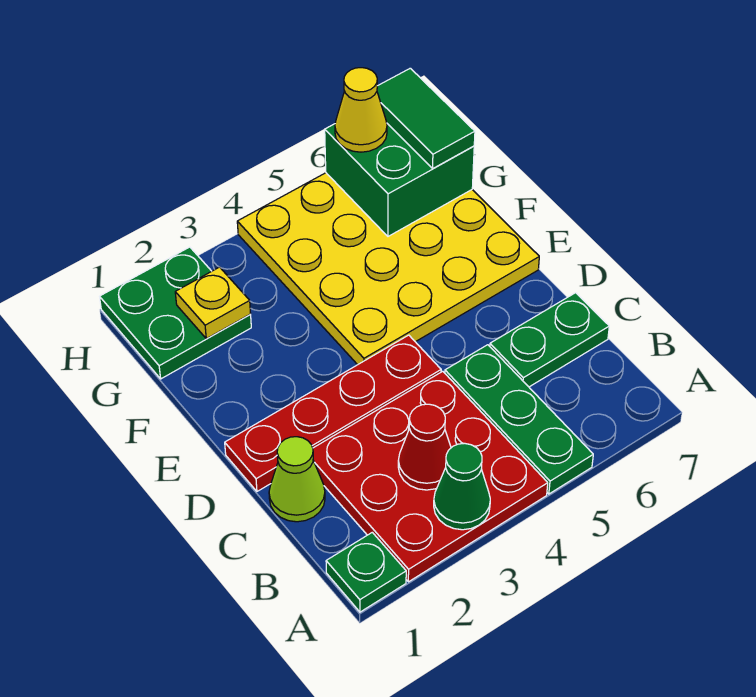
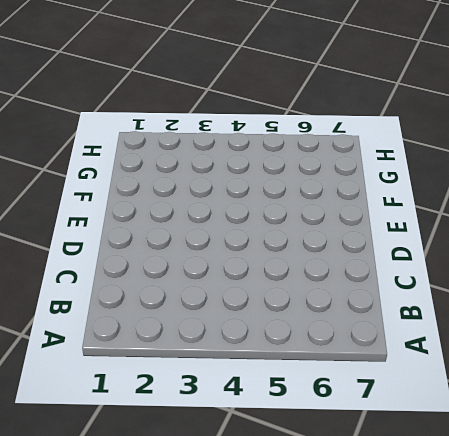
none -> green 1x1 plate [326,532,406,612]
none -> red 3x3 plate [313,371,548,582]
none -> green 1x3 plate [445,345,593,494]

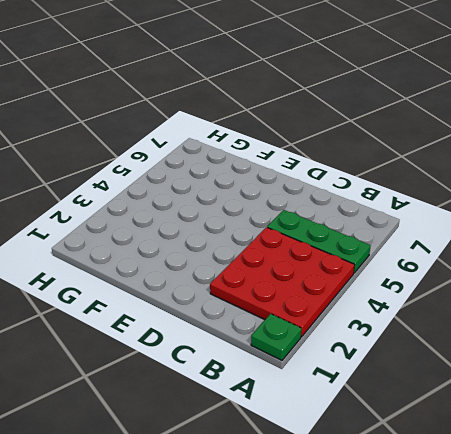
none -> lime 1x1 cone [269,437,325,522]
none -> green 1x2 plate [490,293,609,387]
none -> red 1x4 plate [225,335,441,491]

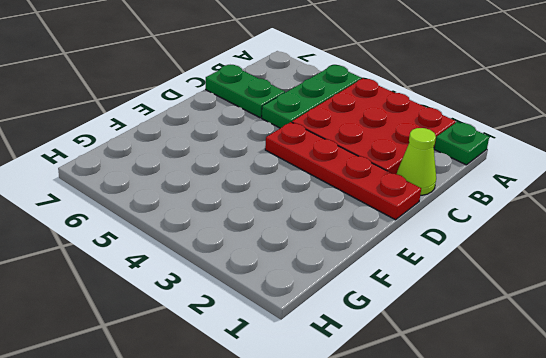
none -> yellow 4x4 plate [237,173,539,365]
none -> green 2x2 plate [100,247,251,379]
none -> green 1x1 cone [434,443,490,530]

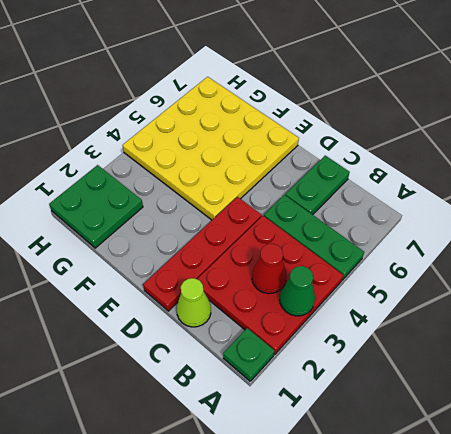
none -> yellow 1x1 plate [175,267,251,339]
none -> green 2x2 brick [325,124,474,236]
none -> green 1x2 tile [377,68,475,168]

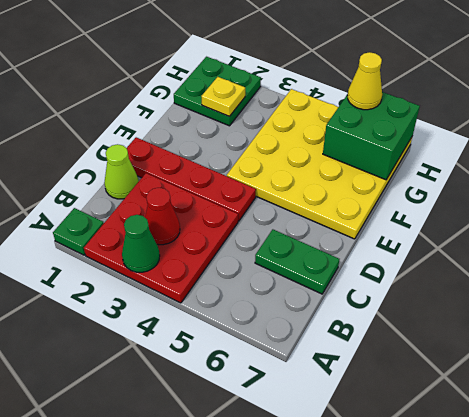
none -> green 1x3 plate [445,345,593,494]
none -> green 1x2 tile [377,68,475,168]

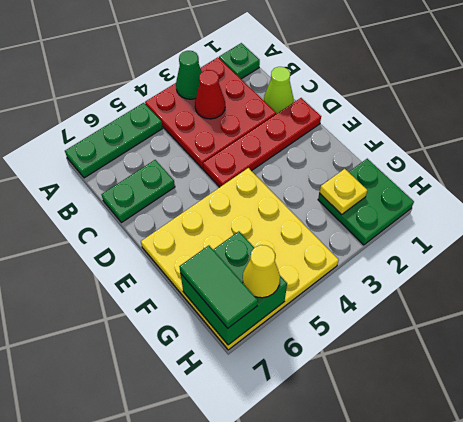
green 1x3 plate [65,103,162,178] -> green 1x3 plate turned to [445,345,593,494]

